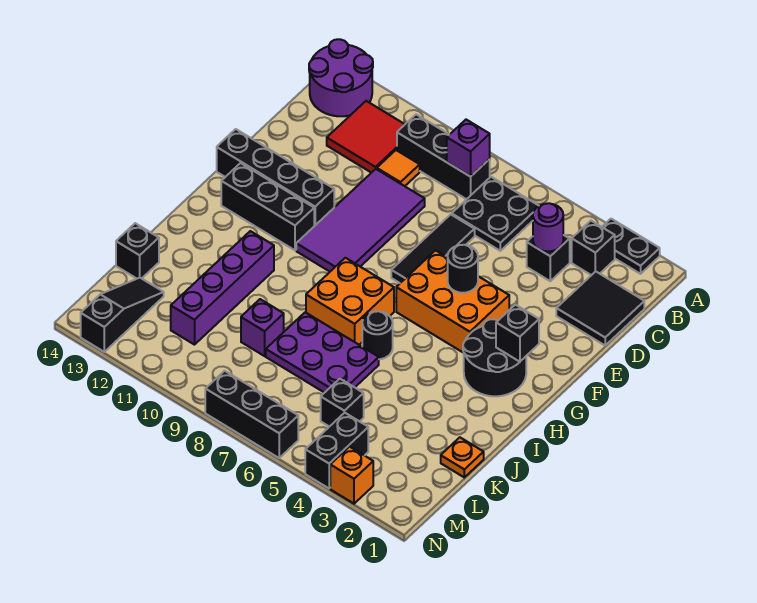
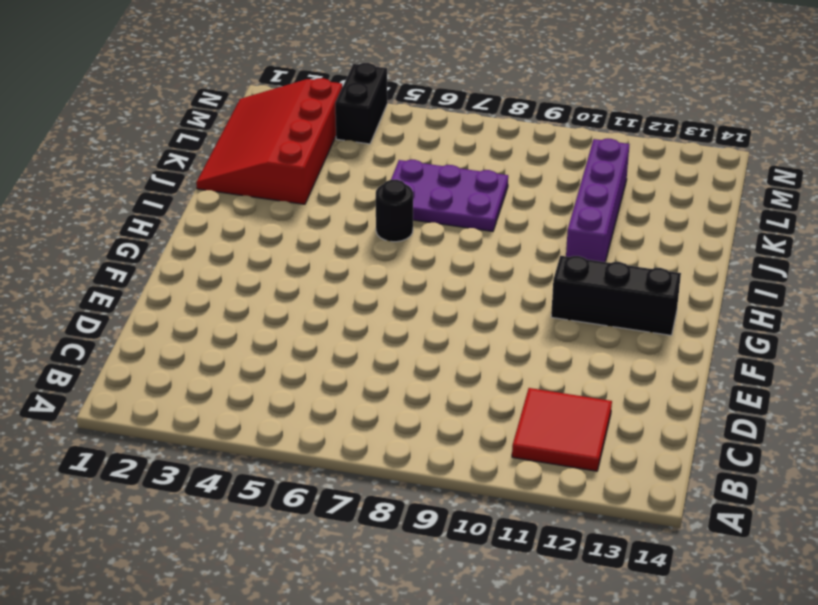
red 3x4 slope [196,78,342,204] -> orange 1x1 plate [441,437,484,477]
none -> black 1x2 plate [602,219,660,274]
none -> purple 2x2 round brick [309,39,373,116]
none -> black 1x1 brick [572,221,615,275]
none -> black 2x2 plate [452,177,539,251]

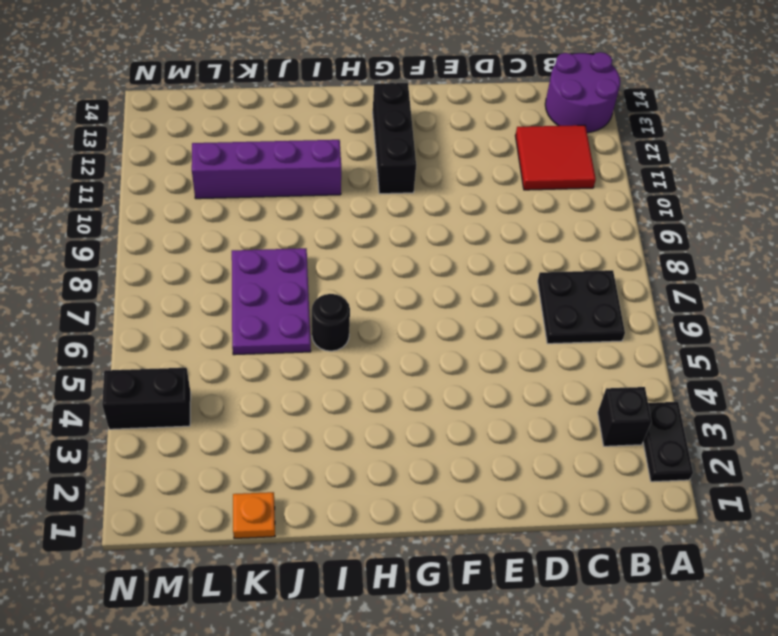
none -> black 1x3 brick [397,114,490,199]
none -> black 2x2 tile [556,271,644,345]
none -> black 1x1 brick [527,235,570,281]
none -> orange 1x1 tile [377,150,420,186]

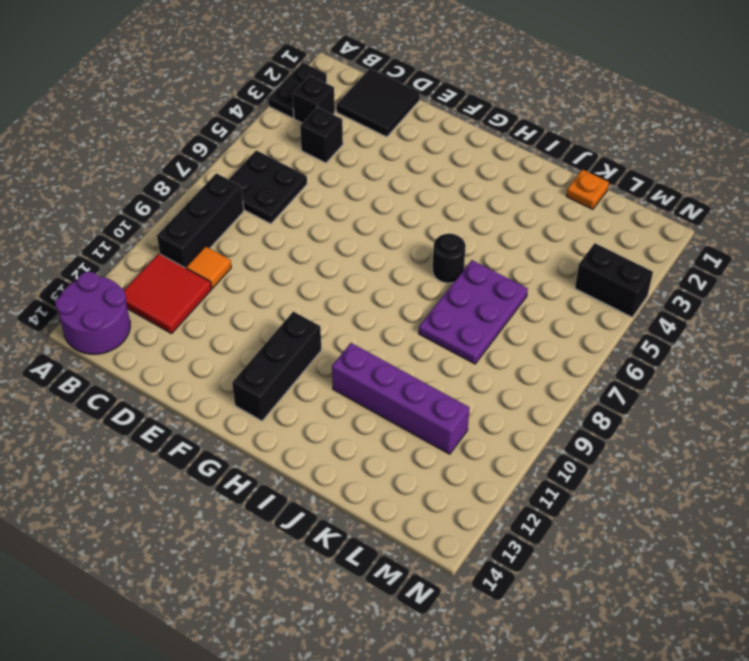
none -> black 1x3 tile [391,214,475,283]
none -> purple 2x4 tile [296,169,425,272]
none -> orange 2x3 brick [396,250,509,353]
none -> black 1x4 brick [217,129,334,226]

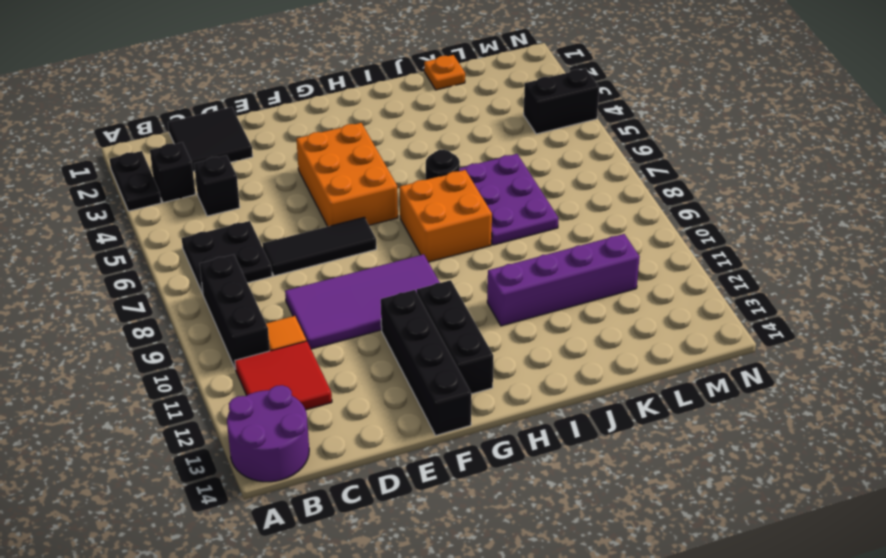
none -> black 2x2 round brick [463,319,526,396]
none -> purple 1x1 brick [241,299,284,356]
none -> black 1x1 brick [116,223,159,279]
none -> black 1x1 brick [321,379,364,427]

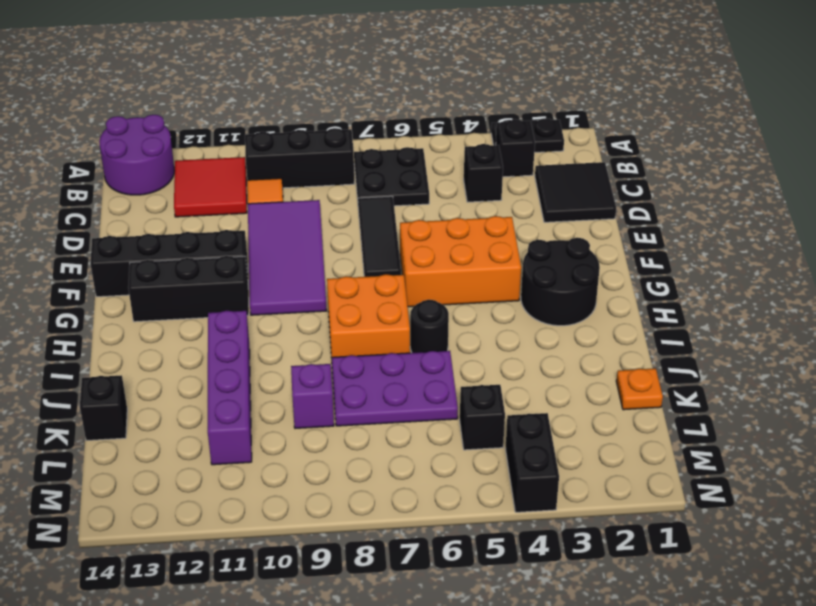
none -> black 1x3 slope [81,278,164,352]
none -> orange 1x1 brick [330,447,373,504]
none -> black 1x3 brick [205,371,298,458]
none -> purple 1x1 brick [447,120,490,177]

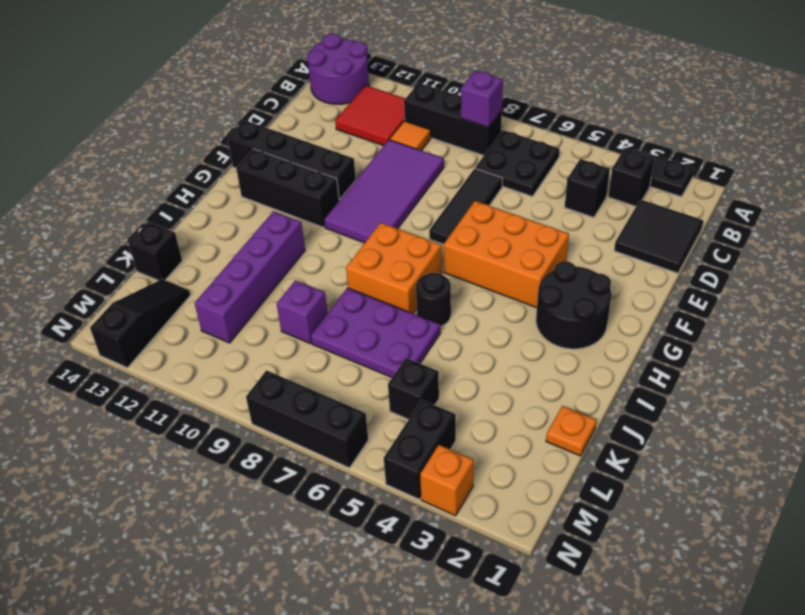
none -> purple 1x1 round brick [533,203,563,251]
none -> black 1x1 round brick [448,245,478,293]
none -> black 1x1 brick [496,305,539,362]

